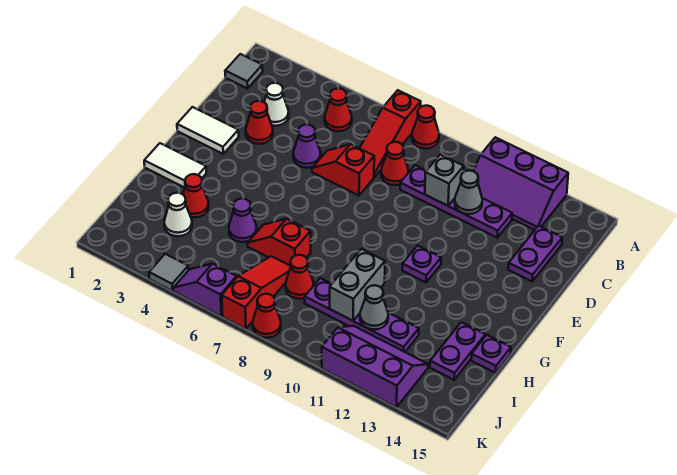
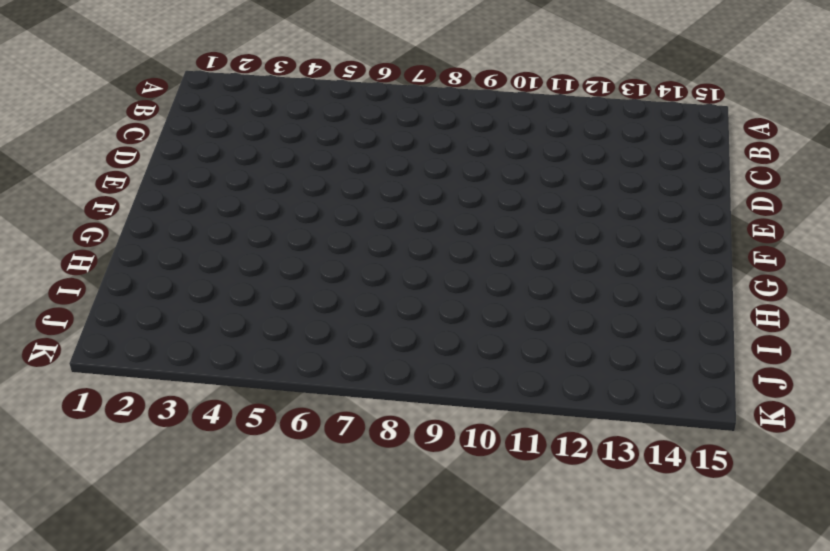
none -> red 1x3 slope [360,90,421,177]
none -> red 1x1 cone [412,106,439,149]
none -> purple 2x3 slope [474,137,568,230]
none -> grey 1x1 tile [225,54,263,89]

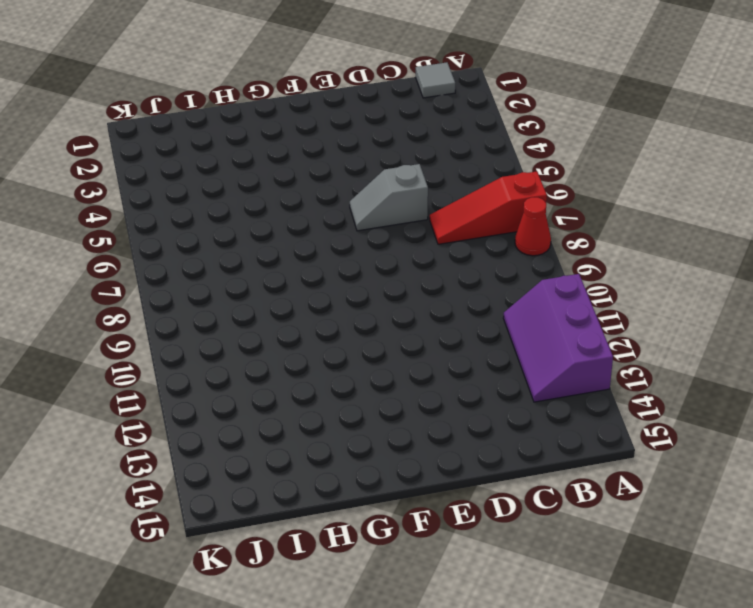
grey 1x2 slope [350,164,428,231] -> red 1x2 slope [312,144,374,195]
none -> red 1x1 cone [325,88,352,131]
none -> white 1x1 cone [264,83,289,126]
none -> red 1x1 cone [381,142,409,185]
none -> purple 1x4 plate [400,165,512,238]

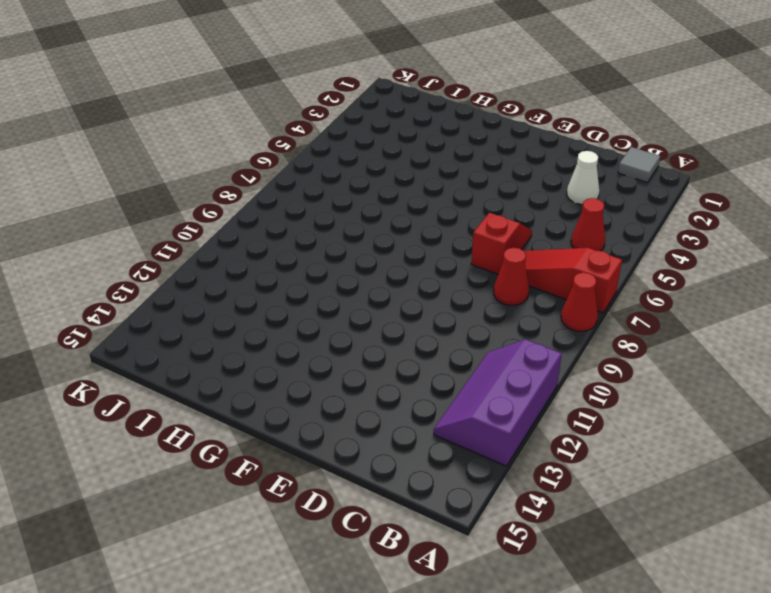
none -> purple 1x4 plate [400,165,512,238]
none -> purple 1x2 plate [508,226,562,281]
none -> red 1x1 cone [246,101,273,144]
none -> purple 1x1 cone [293,124,321,168]

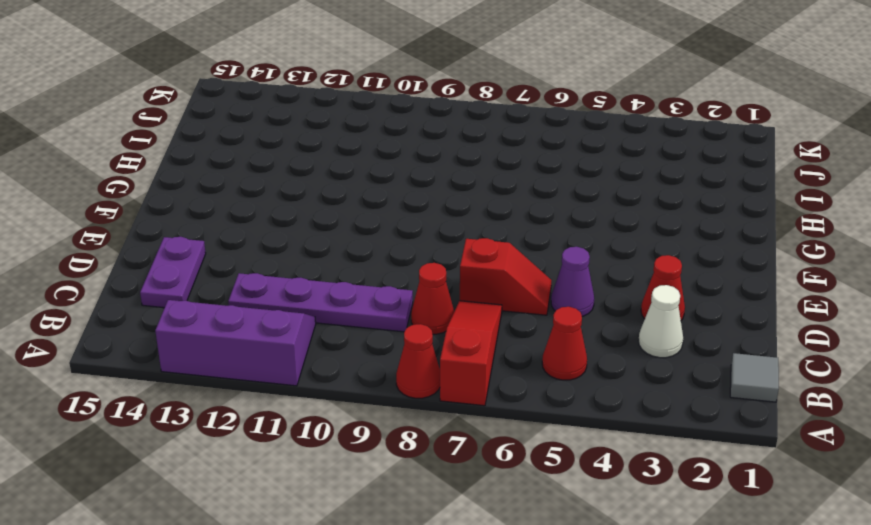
none -> white 1x2 tile [177,107,239,154]
none -> purple 1x1 plate [402,246,441,282]
none -> white 1x2 tile [144,143,206,188]
none -> red 1x1 cone [183,174,209,217]

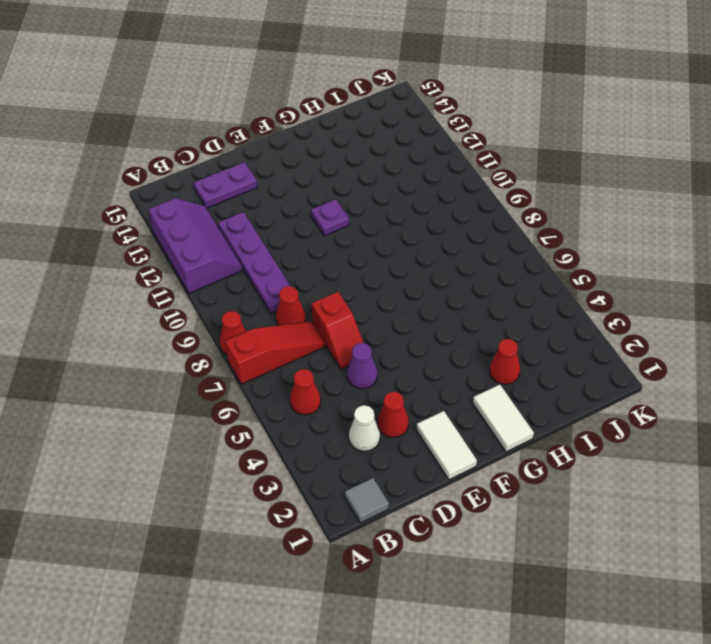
none -> purple 1x1 cone [229,199,257,242]
none -> red 1x2 slope [248,219,311,266]
none -> purple 1x2 plate [430,322,485,380]
none -> purple 1x1 plate [471,335,511,373]

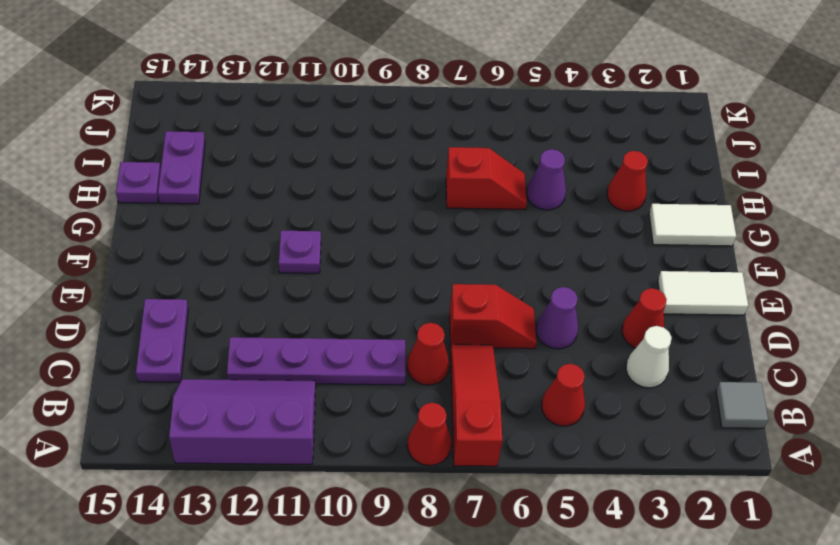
none -> white 1x1 cone [164,193,192,236]
none -> red 1x3 slope [222,256,291,329]
none -> red 1x1 cone [286,255,314,299]
none -> purple 1x4 plate [305,278,419,352]

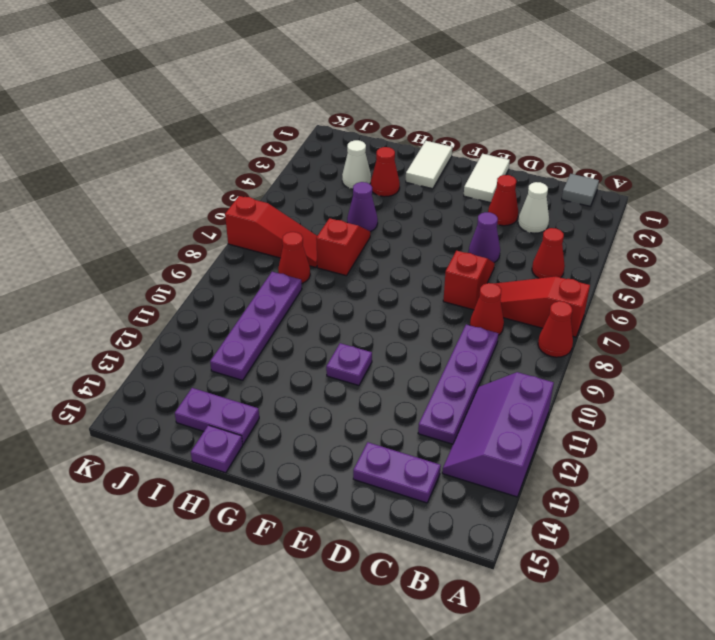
none -> purple 2x3 slope [322,326,428,407]
none -> grey 1x1 tile [149,254,188,291]
none -> purple 1x2 slope [174,264,237,316]
none -> red 1x1 cone [253,294,281,338]

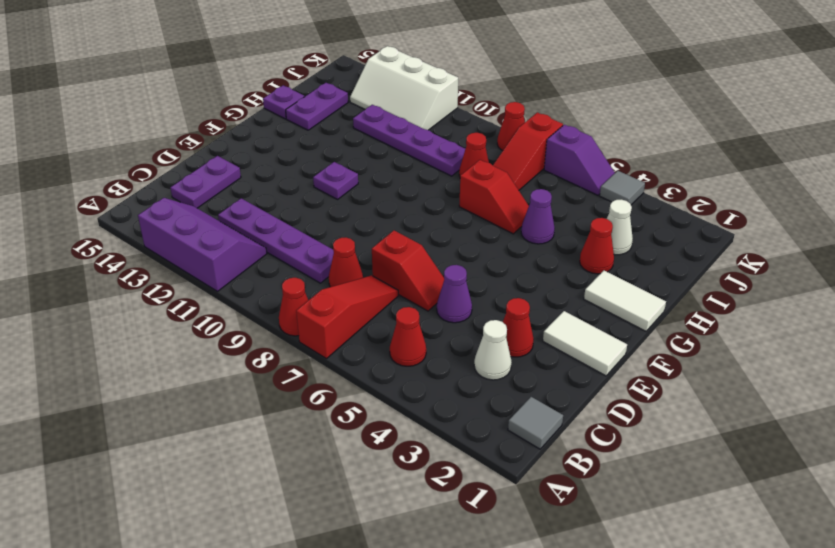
white 2x3 slope [350,46,458,130] -> purple 2x3 slope [322,326,428,407]
none -> grey 1x1 brick [425,155,464,206]
none -> grey 1x1 cone [455,171,482,214]
none -> grey 1x2 brick [330,249,385,321]
none -> grey 1x1 cone [360,285,388,329]

